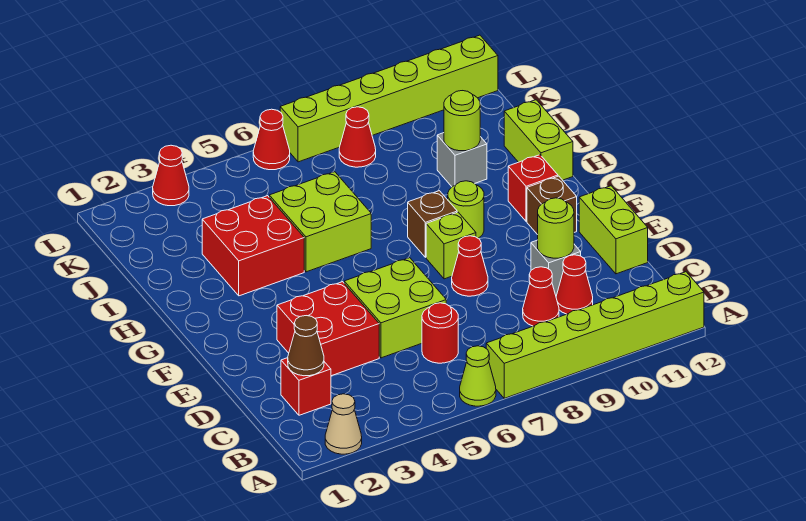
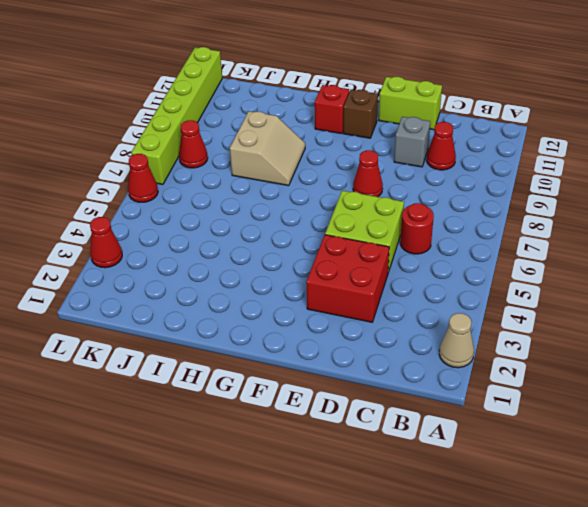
tan 2x2 slope [230,111,305,186] -> none
none -> lime 1x1 cone [460,346,496,406]
none -> lime 1x6 brick [486,272,704,398]
none -> red 1x1 brick [281,358,331,415]

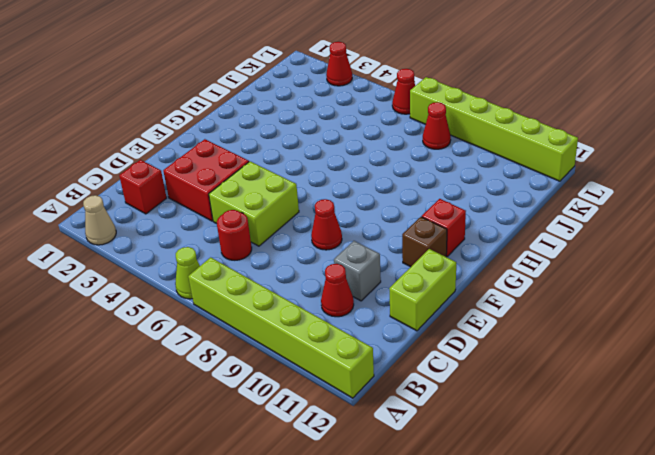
none -> red 1x1 cone [523,267,559,326]
none -> lime 1x1 brick [426,212,476,279]
none -> brown 1x1 brick [408,191,457,257]

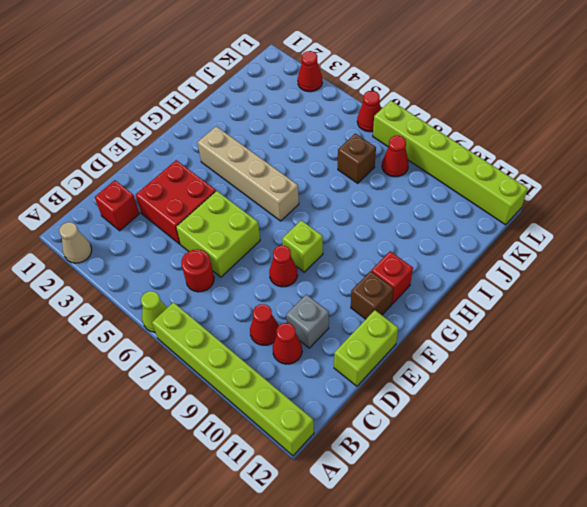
tan 1x4 brick [197,126,299,221] -> none
brown 1x1 brick [338,134,376,183] -> brown 1x1 brick moved to [408,191,457,257]
none -> lime 1x1 round brick [448,181,484,238]
none -> red 2x2 brick [202,196,304,296]
none -> lime 2x2 brick [269,172,371,272]

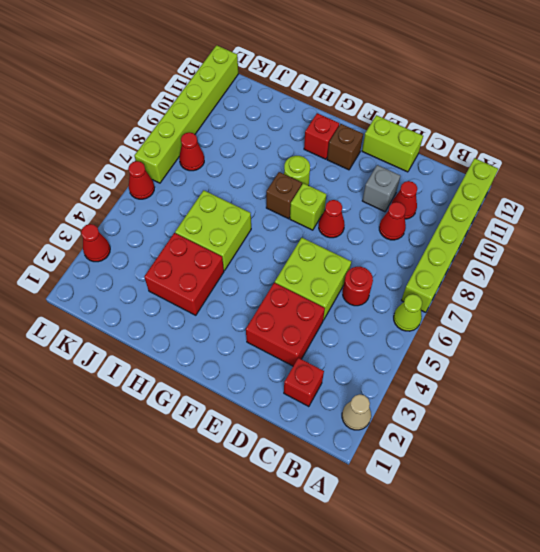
none -> lime 1x2 brick [504,100,573,180]
none -> grey 1x1 brick [437,133,487,187]
none -> brown 1x1 cone [288,316,324,376]

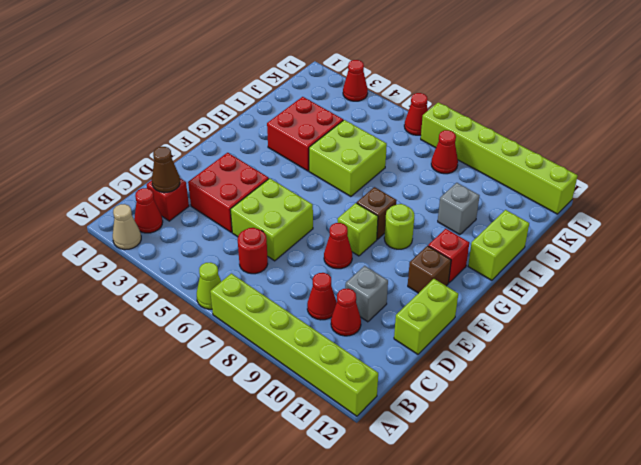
red 1x1 cone [134,188,163,233] -> none
none -> lime 1x1 round brick [538,198,574,258]
none -> lime 1x1 round brick [444,91,480,151]

